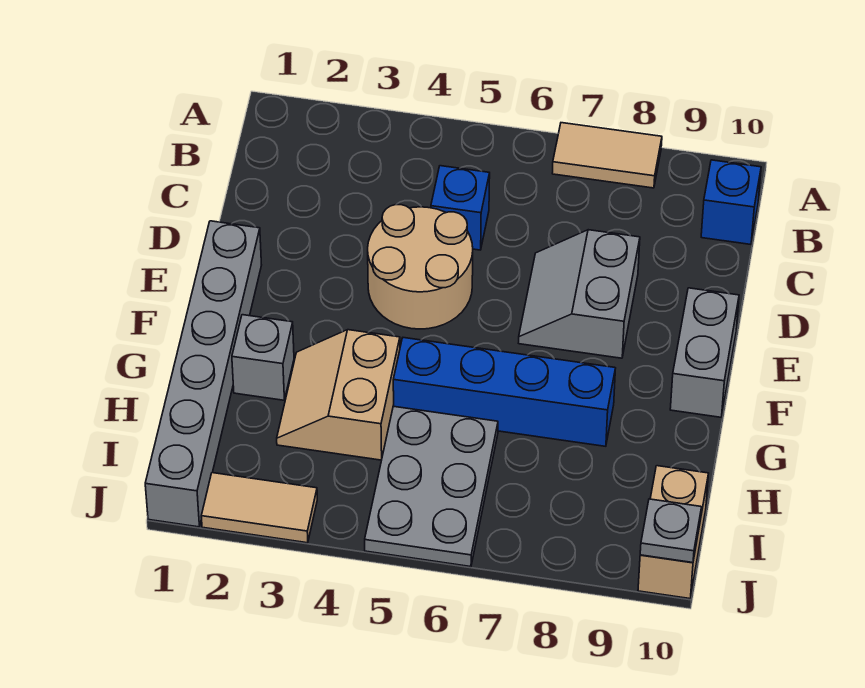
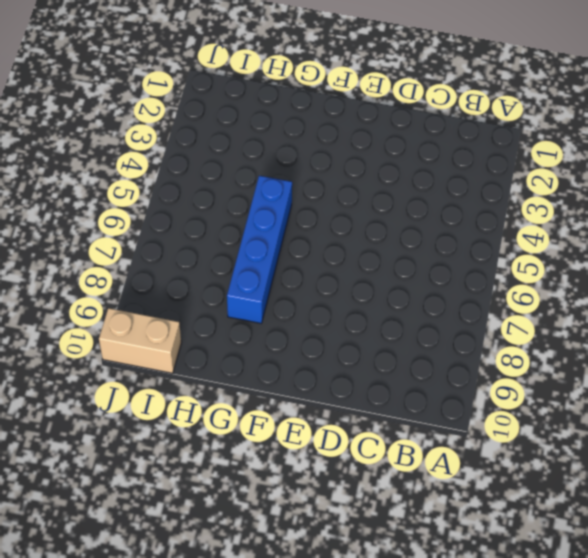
none -> tan 1x2 tile [552,123,662,188]
none -> blue 1x1 brick [701,160,761,244]
none -> blue 1x1 brick [431,166,490,250]

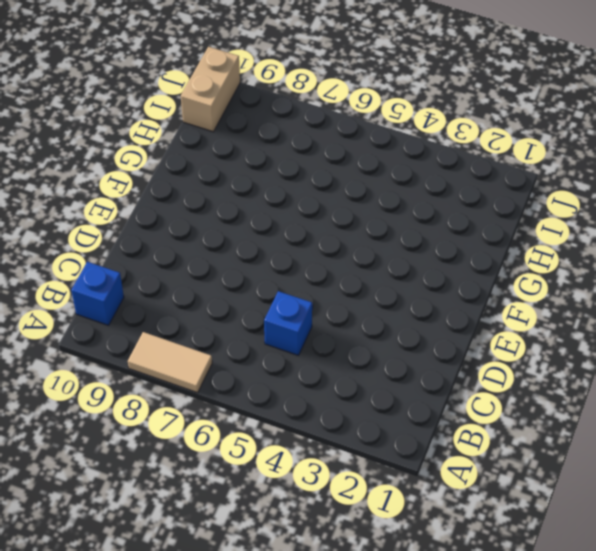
none -> tan 2x2 round brick [368,205,473,329]
none -> grey 2x2 slope [519,230,640,358]
none -> grey 1x6 brick [145,221,261,527]

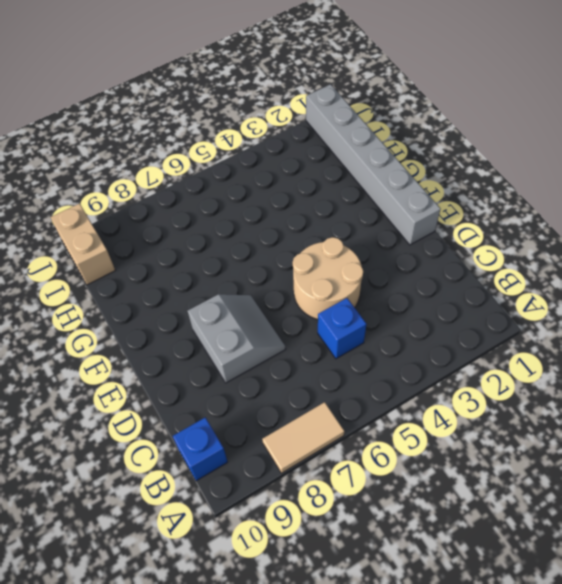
none -> grey 1x2 brick [670,288,739,417]
none -> grey 1x1 brick [232,315,294,400]
none -> tan 2x2 slope [277,330,400,460]

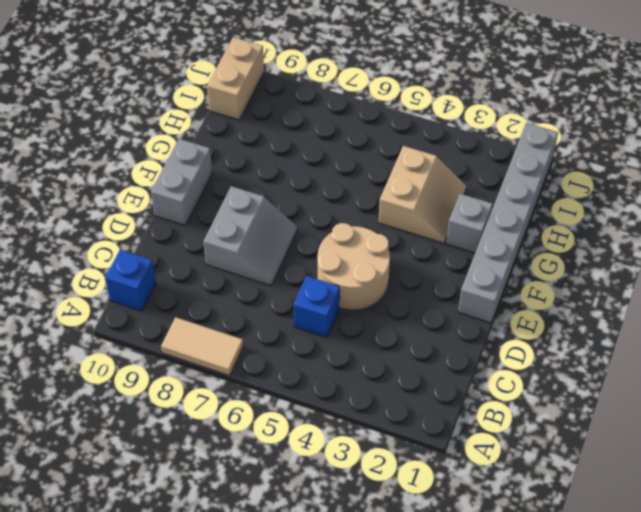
none -> blue 1x4 brick [393,338,616,446]
none -> grey 2x3 plate [365,406,498,567]
none -> tan 1x2 tile [201,473,317,543]

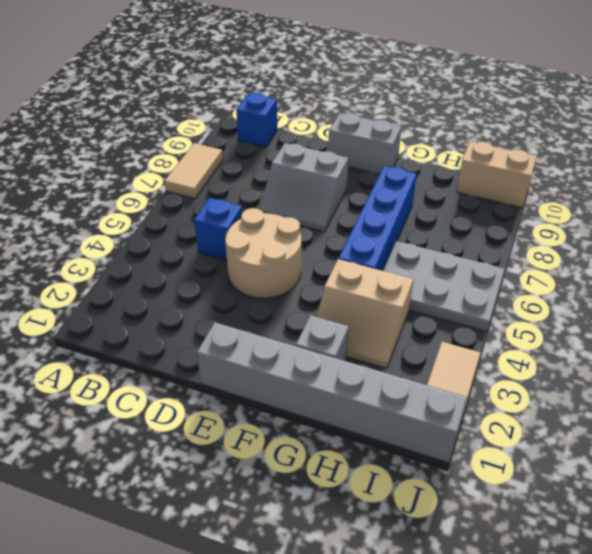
none -> grey 1x1 plate [640,499,702,563]

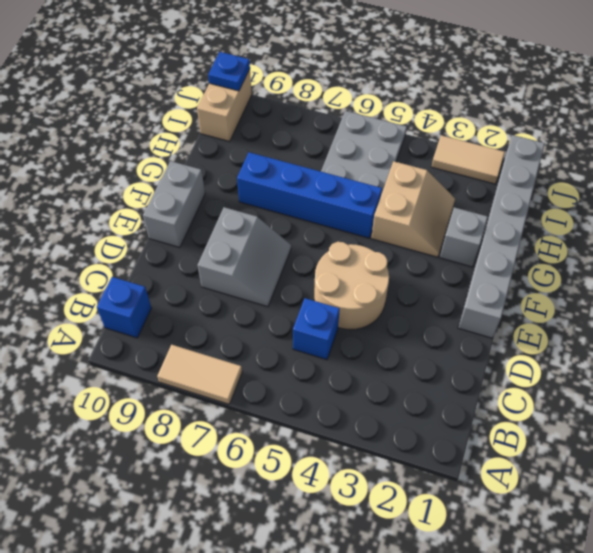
blue 1x1 plate [208,52,250,91] -> grey 1x1 plate [640,499,702,563]

